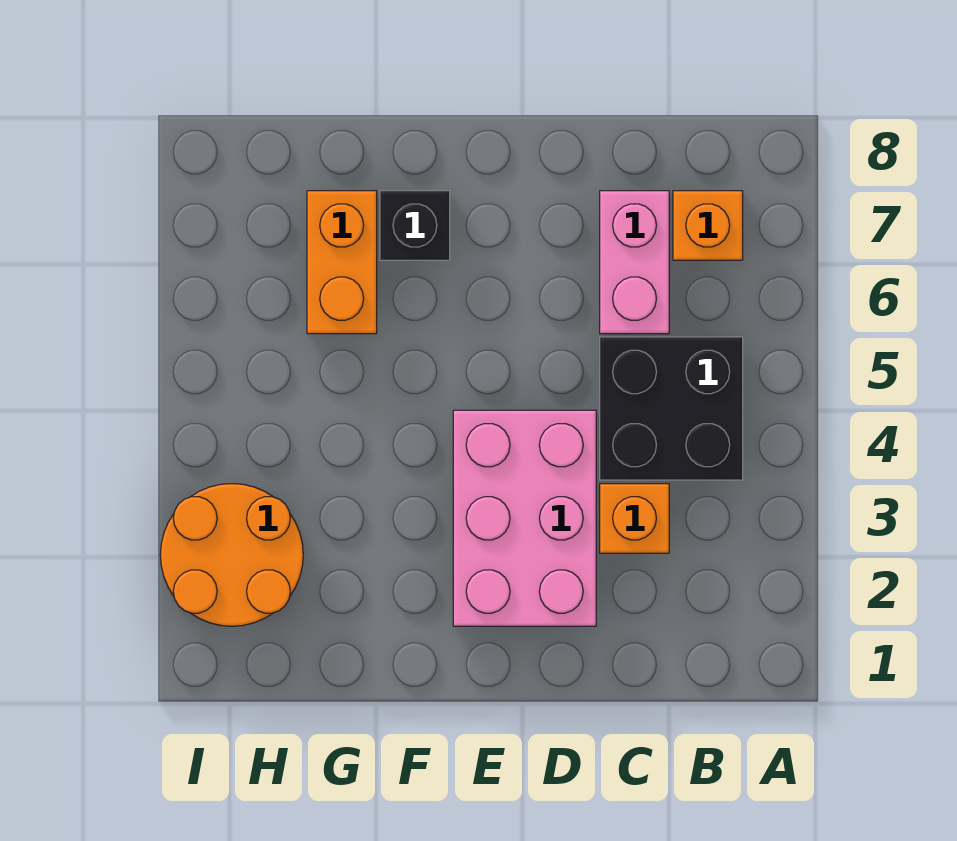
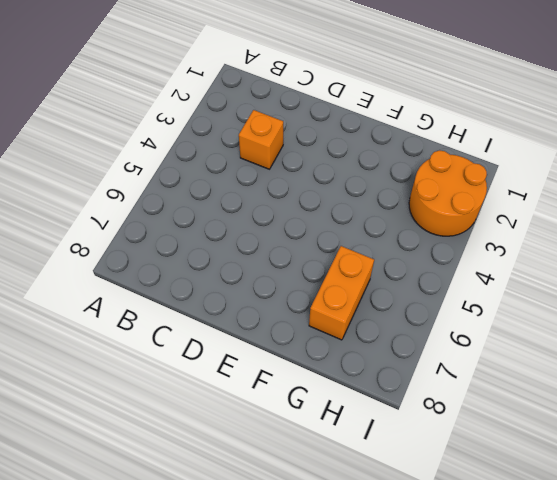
none -> black 2x2 brick [600,337,743,480]
none -> orange 1x1 brick [673,191,743,260]

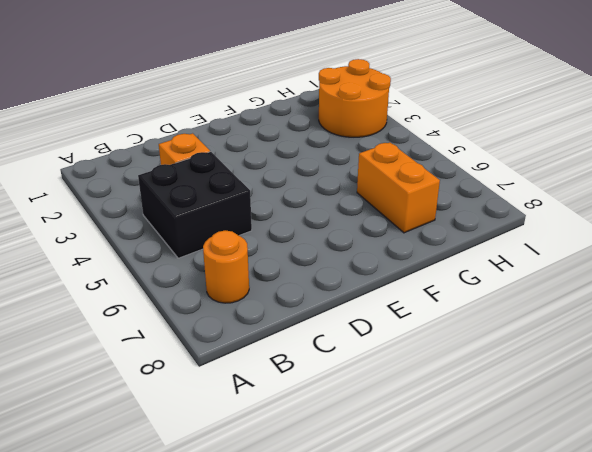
orange 1x1 round brick [203,230,249,303] -> orange 1x1 brick [673,191,743,260]
none -> pink 1x2 brick [600,191,669,334]
none -> pink 2x3 brick [453,410,596,626]

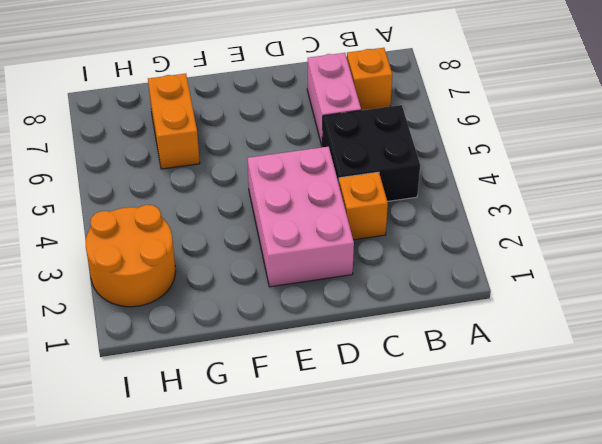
none -> black 1x1 brick [380,191,450,260]

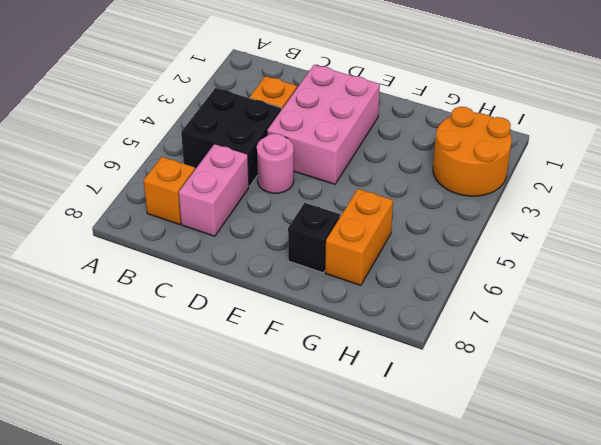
pink 1x1 round brick [257,133,294,193] -> none

